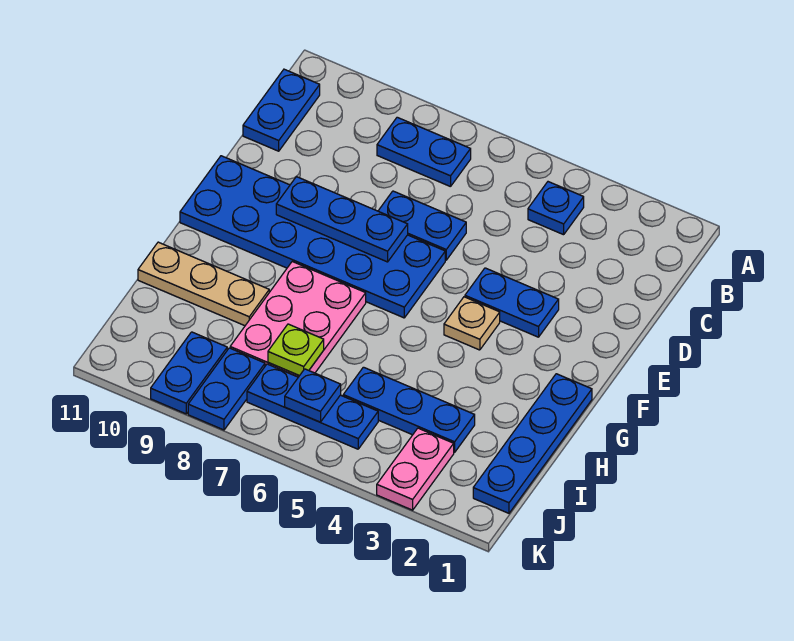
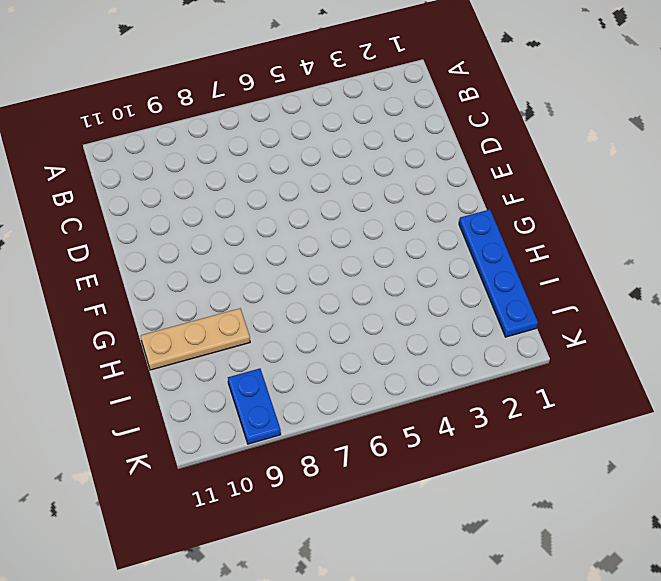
none -> blue 1x1 plate [528,182,584,235]
none -> blue 1x2 plate [377,117,471,187]
none -> blue 1x2 plate [243,69,320,151]

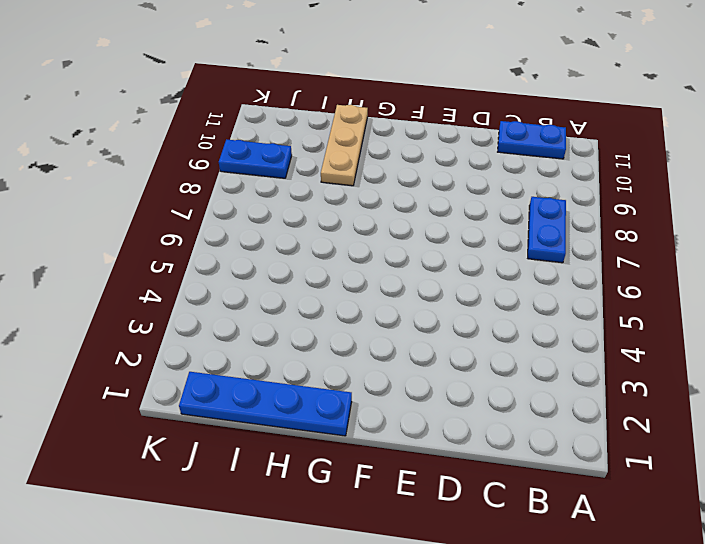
none -> blue 1x1 plate [528,182,584,235]
none -> blue 1x2 plate [378,191,466,260]
none -> blue 1x2 plate [465,268,559,337]

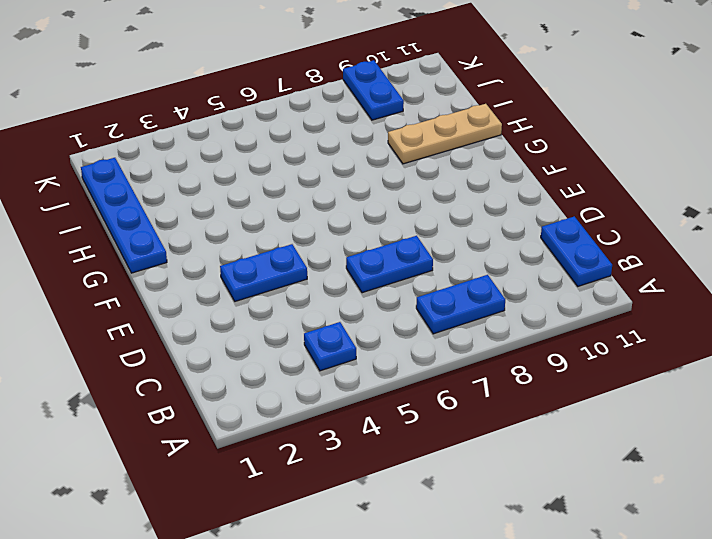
none -> blue 2x6 plate [180,156,445,318]
none -> tan 1x1 plate [444,297,500,350]
none -> pink 2x3 plate [230,262,366,377]

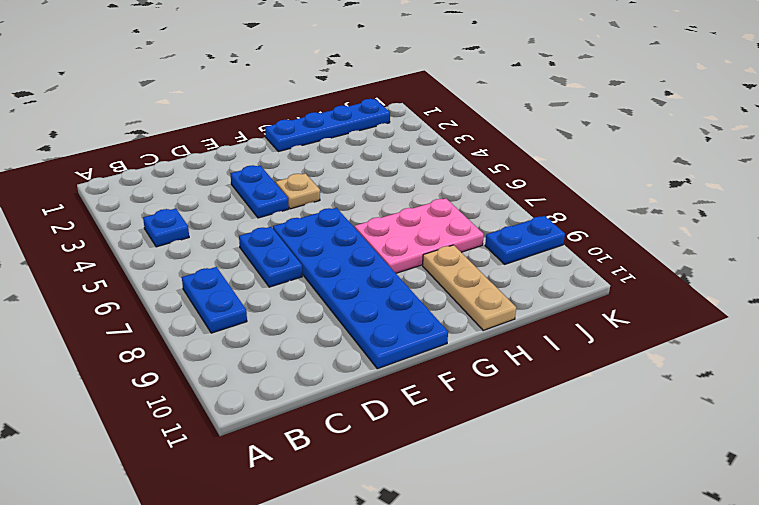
none -> blue 1x2 plate [243,69,320,151]
none -> blue 1x3 plate [343,367,475,453]
none -> pink 1x2 plate [377,428,454,510]

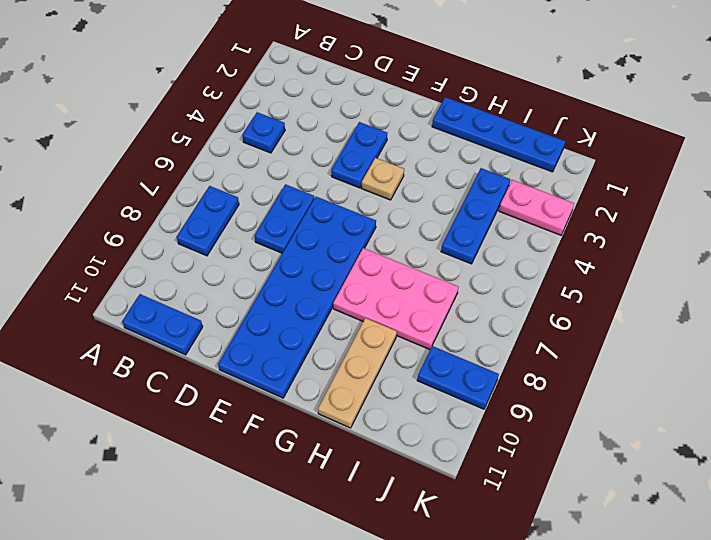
none -> blue 1x3 plate [247,364,378,449]
none -> blue 1x2 plate [188,348,265,430]
none -> blue 1x3 plate [276,177,408,262]

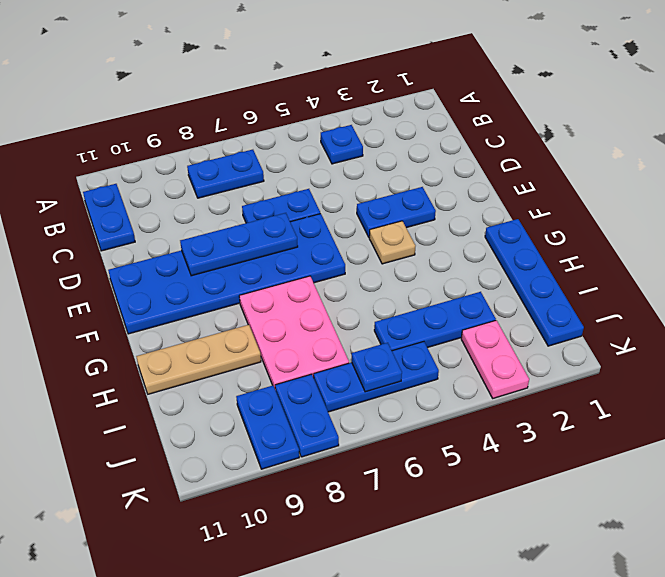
none -> lime 1x1 plate [268,324,324,376]

